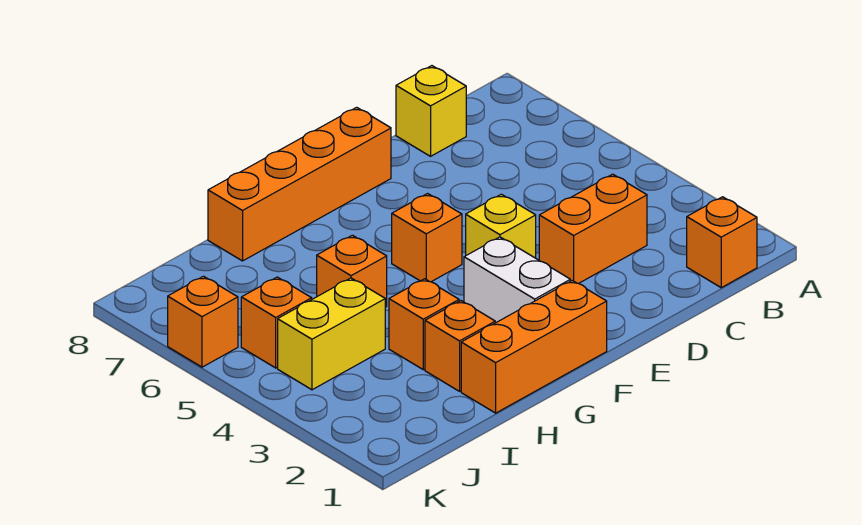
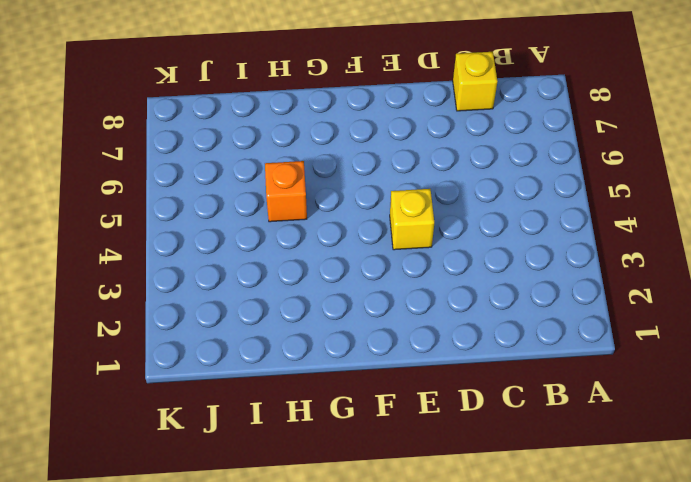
none -> orange 1x1 brick [687,197,757,288]
none -> orange 1x2 brick [539,174,647,284]
none -> orange 1x4 brick [208,107,391,261]

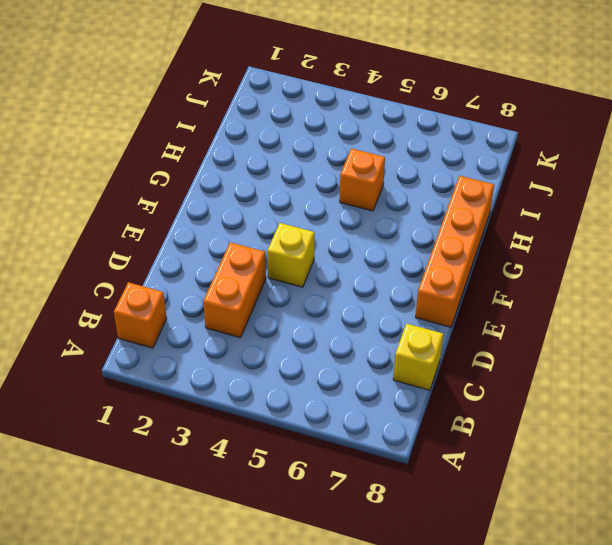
none -> orange 1x3 brick [461,281,607,413]
none -> white 1x2 brick [464,237,570,323]
none -> orange 1x1 brick [392,194,462,282]

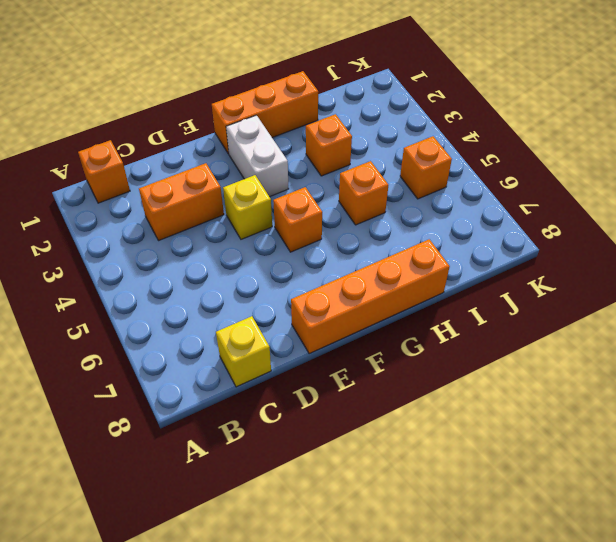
none -> orange 1x1 brick [425,301,495,391]
none -> yellow 1x2 brick [278,278,385,390]
none -> orange 1x1 brick [168,276,238,367]

